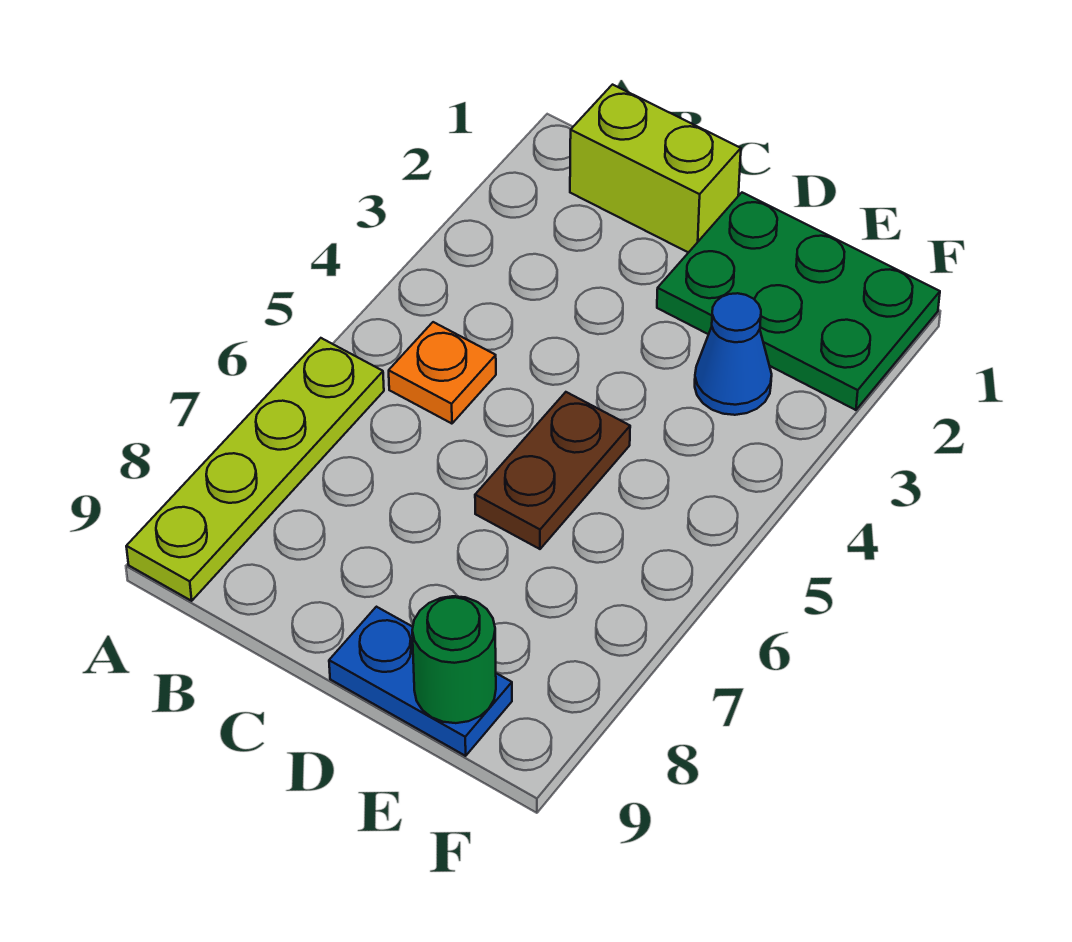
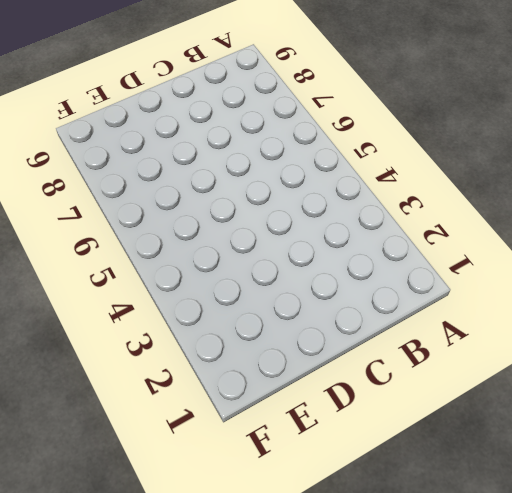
none -> lime 1x4 plate [126,338,384,601]
none -> lime 1x2 brick [570,85,741,253]

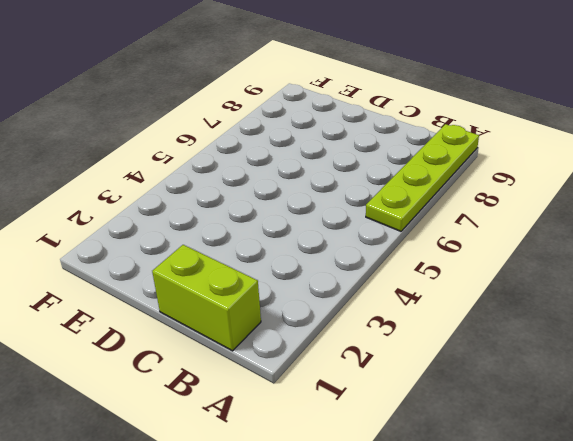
none -> orange 1x1 plate [389,322,496,424]
none -> green 2x3 plate [657,193,940,410]

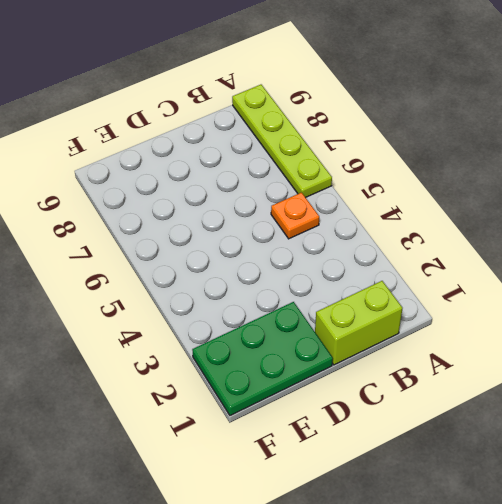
none -> brown 1x2 plate [475,392,630,549]
none -> blue 1x2 plate [329,607,512,756]

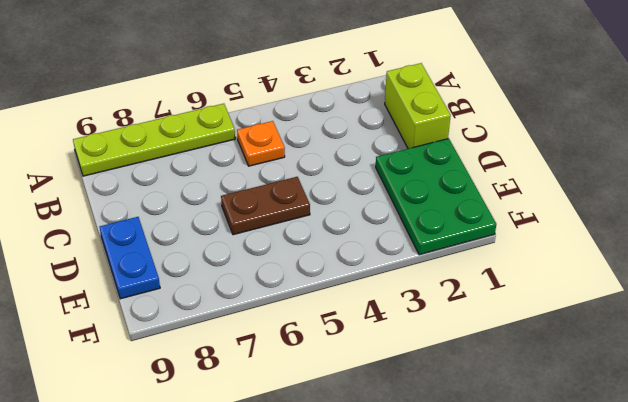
none -> blue 1x1 cone [695,293,772,415]
none -> green 1x1 round brick [412,596,496,723]

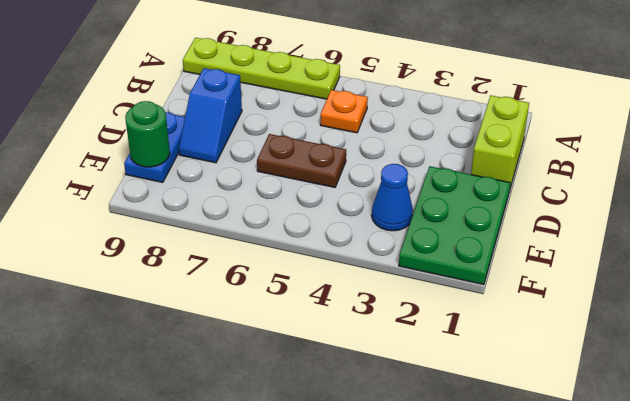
blue 1x2 slope [179,68,242,163] -> none

